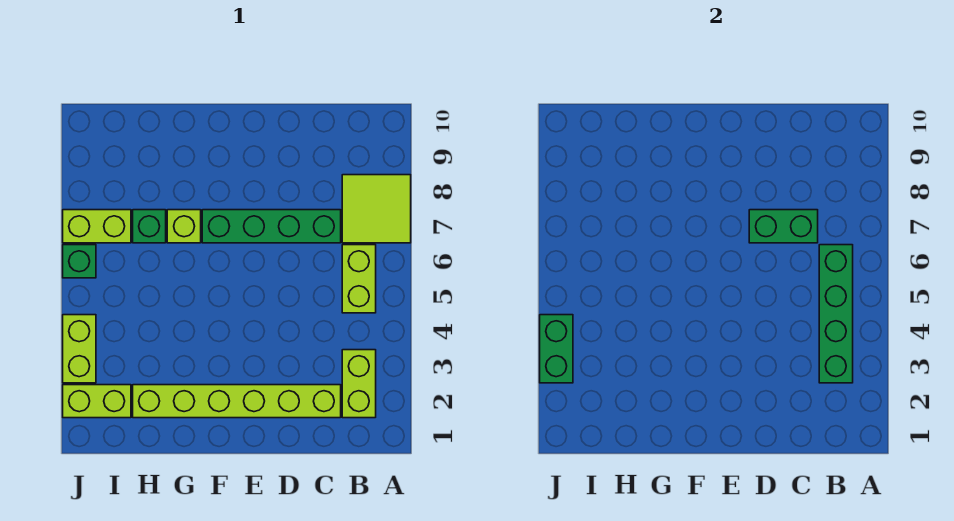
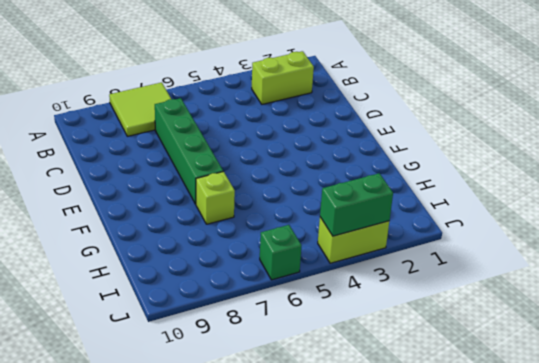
none -> lime 1x2 brick [342,245,376,313]
none -> lime 1x6 brick [133,385,341,418]
none -> green 1x1 brick [133,210,166,243]

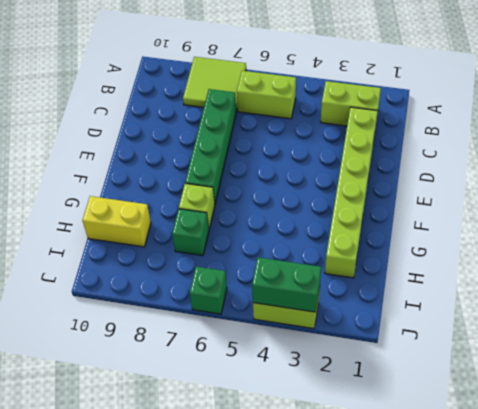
yellow 1x2 brick [82,196,151,247] -> none
none -> lime 1x2 brick [63,385,131,418]
none -> lime 1x2 brick [63,210,131,243]
none -> green 1x4 brick [819,245,853,383]

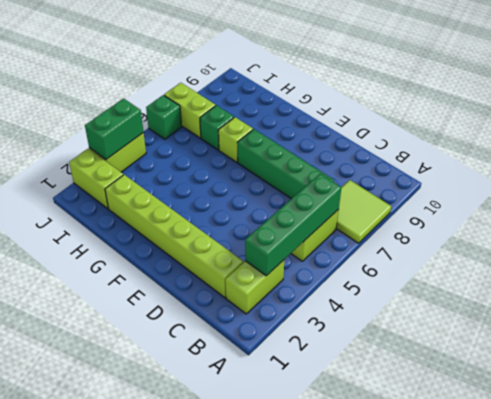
none -> green 1x2 brick [749,210,818,243]

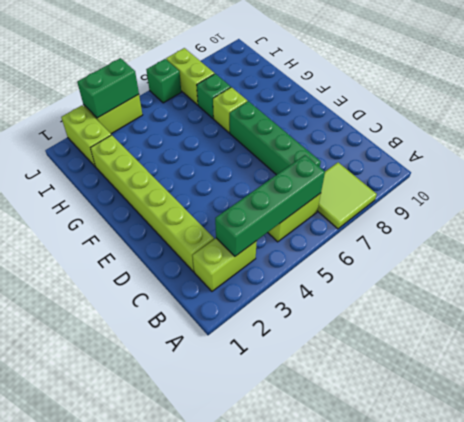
none -> green 1x2 brick [749,210,818,243]

